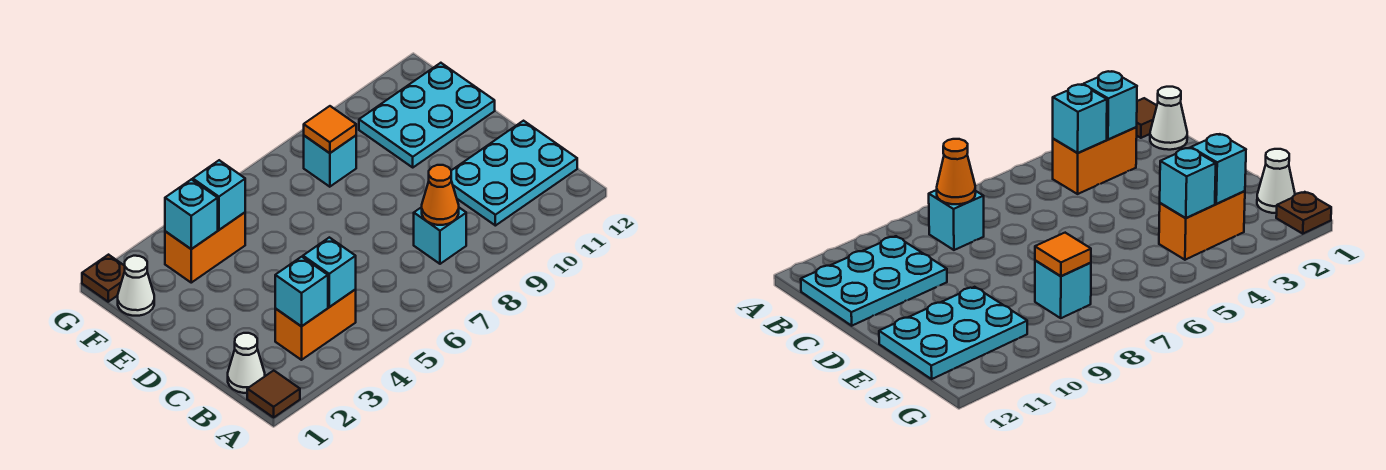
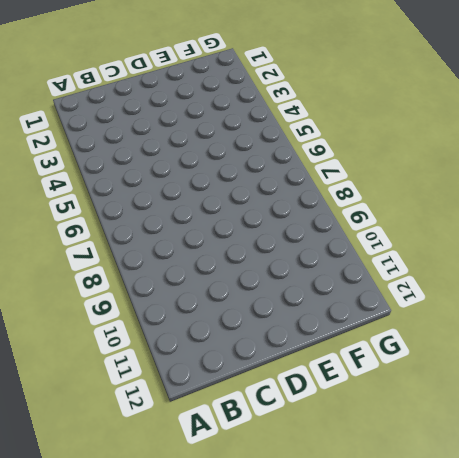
none -> brown 1x1 tile [247,370,300,417]
none -> white 1x1 cone [228,333,265,393]
none -> orange 1x2 brick [275,290,356,360]

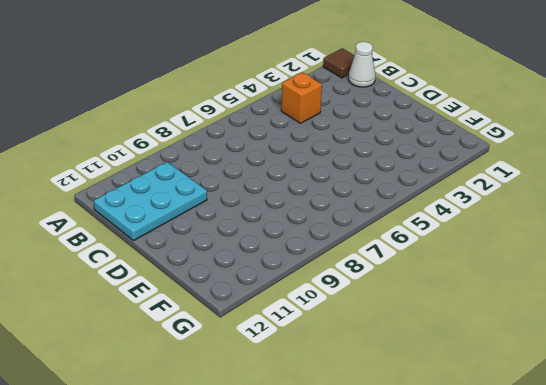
orange 1x1 brick [281,72,322,123] -> orange 1x2 brick [275,290,356,360]
none -> cyan 1x1 brick [414,207,466,264]
none -> cyan 2x3 plate [359,63,495,167]
none -> white 1x1 cone [118,256,154,316]

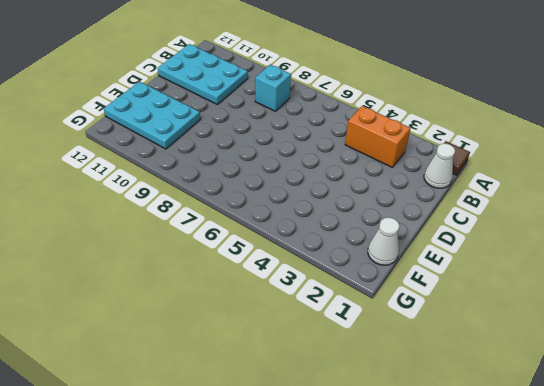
none -> orange 1x2 brick [165,212,245,283]
none -> cyan 1x1 brick [304,135,356,187]
none -> brown 1x1 plate [82,255,125,302]

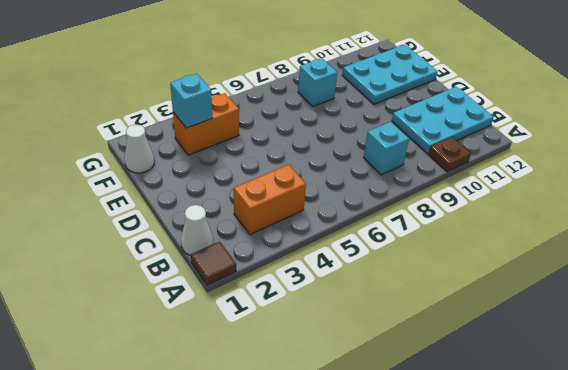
brown 1x1 plate [428,137,471,172] -> brown 1x1 plate moved to [82,255,125,302]
none -> cyan 1x1 brick [275,257,328,326]
none -> cyan 1x1 brick [303,237,356,307]
none -> orange 1x1 cone [422,165,459,225]

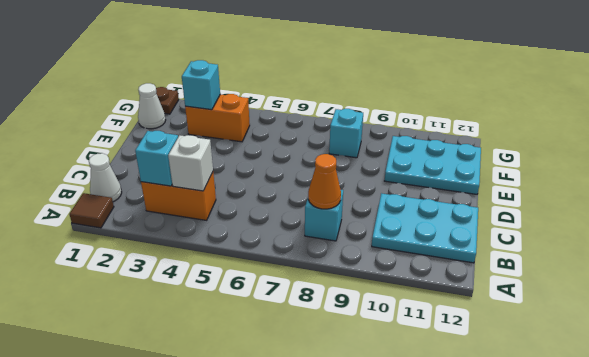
white 1x1 brick [168,135,213,191] -> cyan 1x1 brick [303,237,356,307]
none -> cyan 1x1 brick [193,160,245,230]
none -> orange 1x1 tile [304,106,356,153]

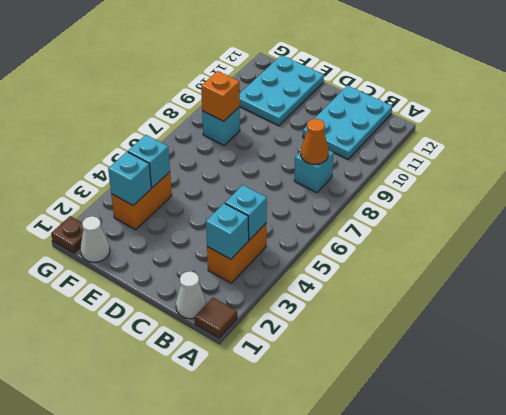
orange 1x1 brick [201,71,240,121] -> orange 1x1 tile [304,106,356,153]

